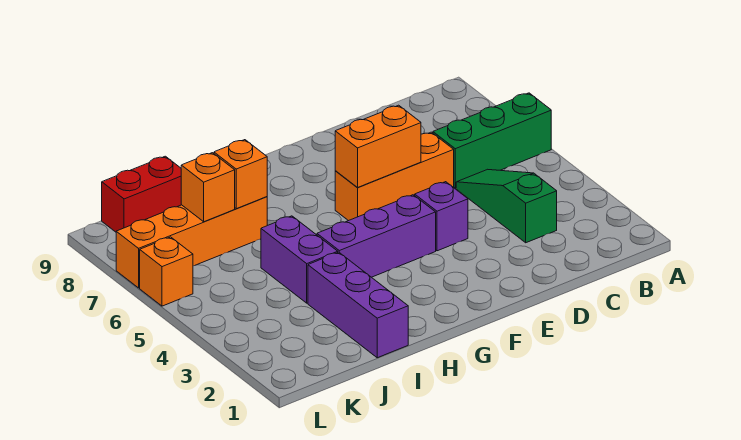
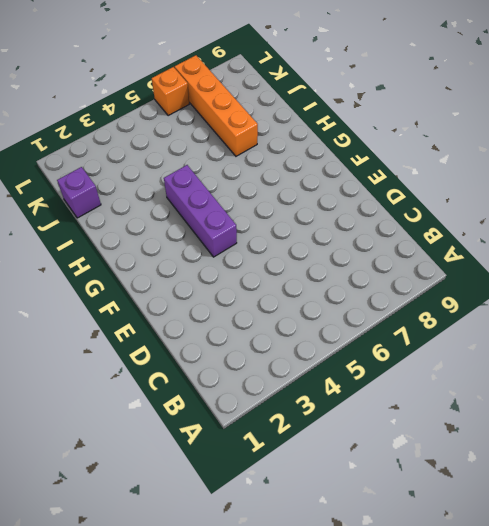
purple 1x1 brick [57,167,101,218] -> purple 1x1 brick moved to [415,182,468,251]
none -> green 1x3 brick [433,93,551,188]
none -> green 1x3 slope [456,169,557,243]
none -> orange 1x3 brick [335,132,454,221]

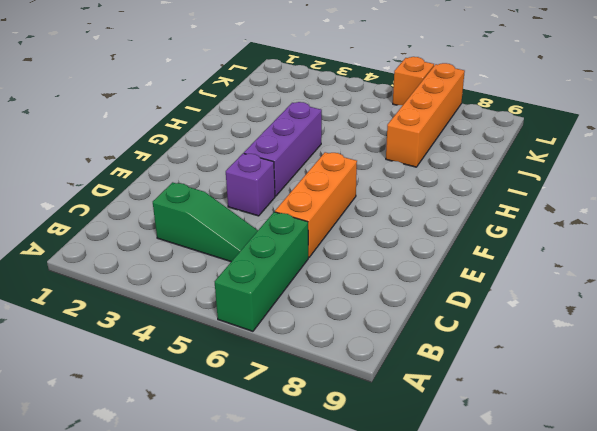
none -> purple 1x3 brick [308,252,408,358]
none -> purple 1x2 brick [261,216,338,303]
none -> red 1x2 brick [102,156,181,232]

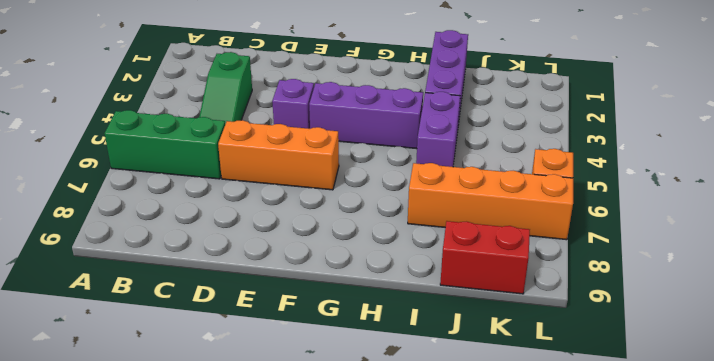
none -> orange 1x2 brick [335,105,421,188]
none -> orange 1x1 brick [214,140,267,209]
none -> orange 1x1 brick [181,153,235,222]

